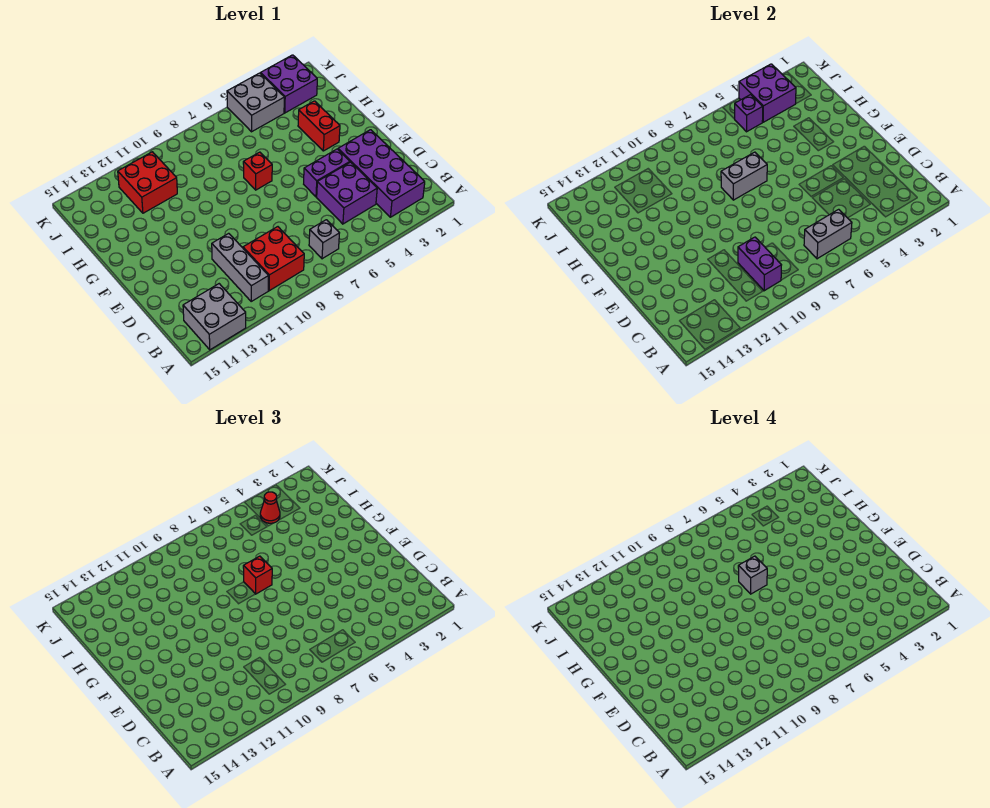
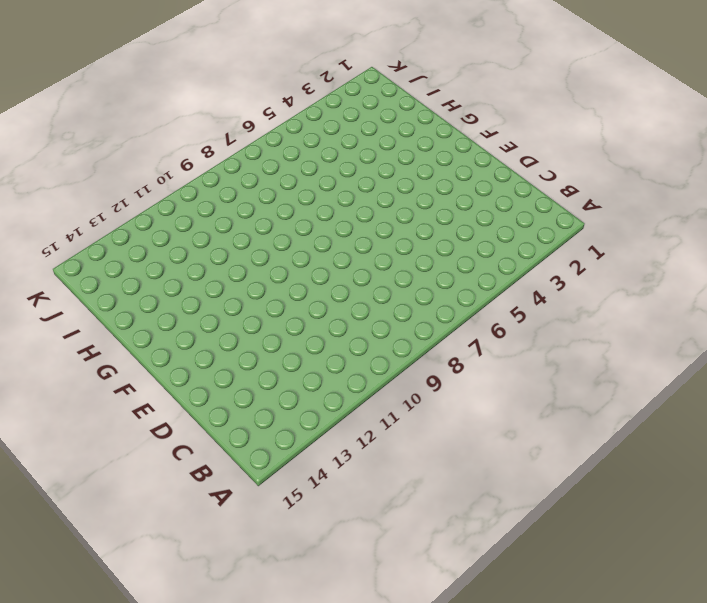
none -> grey 2x2 brick [183,284,246,350]
none -> purple 2x4 brick [338,130,425,217]
none -> grey 1x1 brick [309,220,339,259]

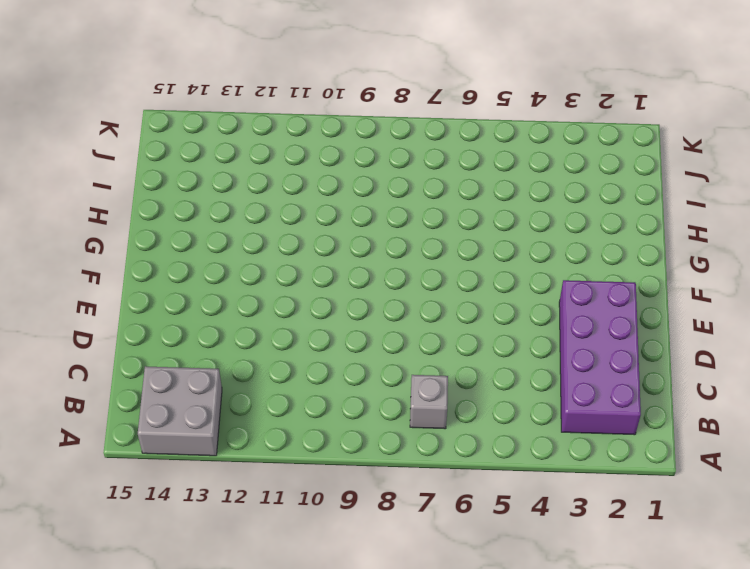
none -> red 2x2 brick [243,227,304,291]
none -> grey 1x3 brick [212,233,269,301]
none -> purple 2x2 brick [317,162,377,224]

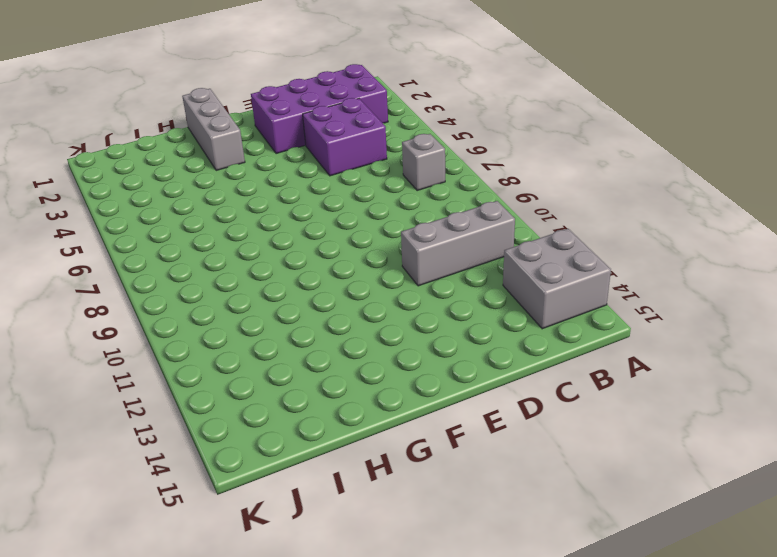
grey 1x3 brick [182,88,245,170] -> red 1x2 brick [298,101,340,151]
none -> red 2x2 brick [243,227,304,291]
none -> purple 1x2 brick [304,149,350,197]
none -> red 1x1 brick [243,152,272,190]

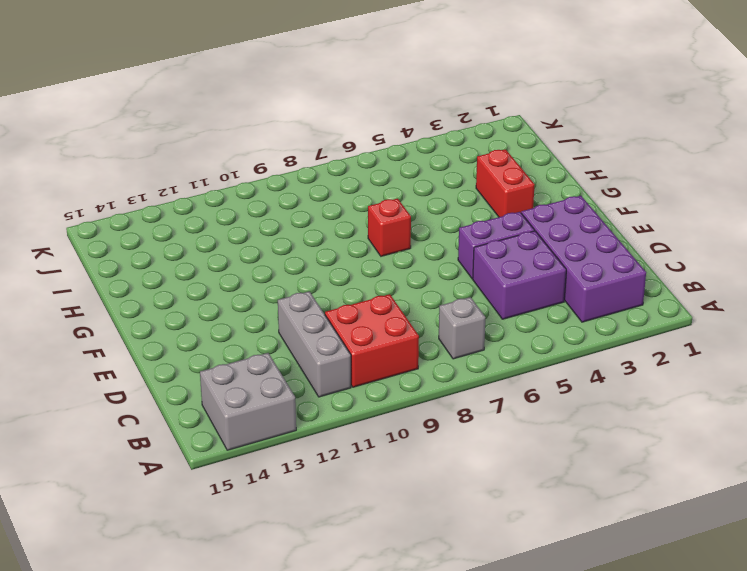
none -> red 2x2 brick [118,152,177,213]
none -> purple 2x2 brick [261,55,317,113]
none -> grey 2x2 brick [227,73,284,132]

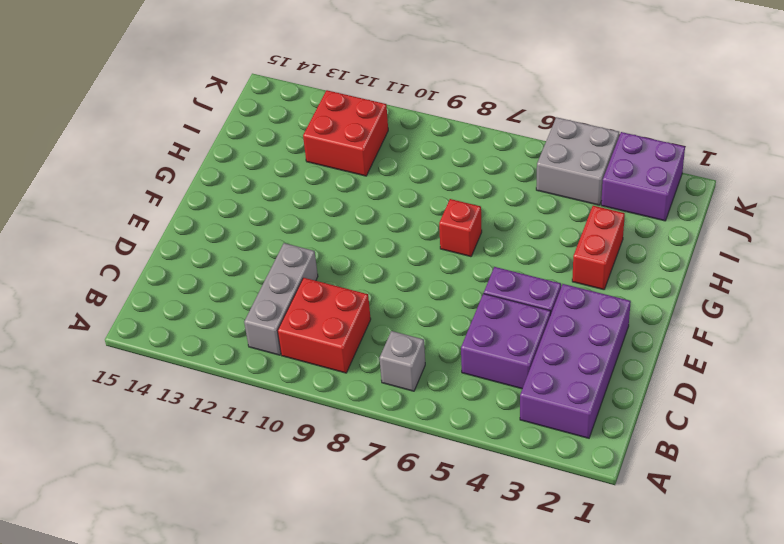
none -> grey 2x2 brick [183,284,246,350]
none -> grey 1x2 brick [804,209,852,259]
none -> purple 1x2 brick [738,237,781,291]

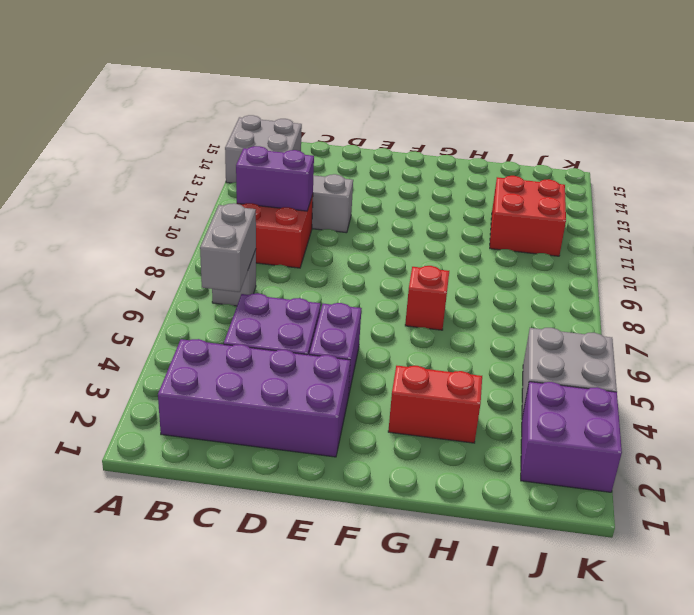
none -> grey 1x2 brick [721,152,767,200]
none -> purple 2x2 brick [739,64,796,122]
none -> purple 1x1 brick [735,95,763,132]

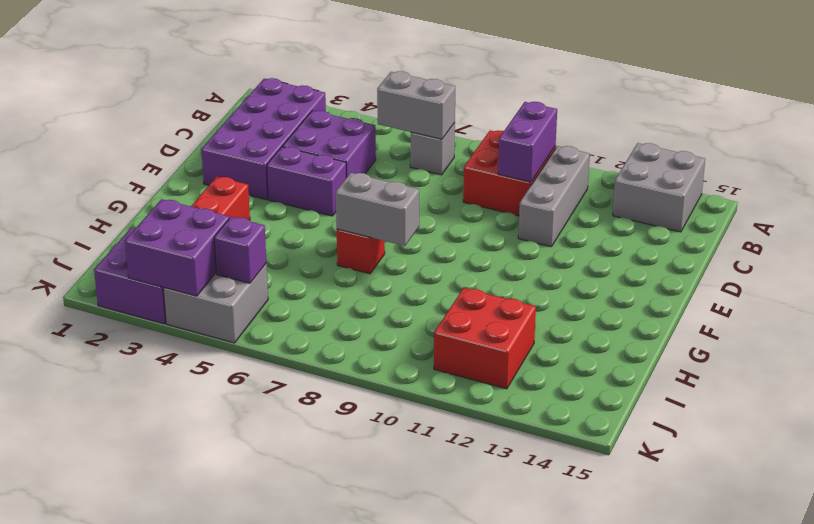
none -> red 1x1 brick [243,556,272,594]
none -> red 1x1 cone [260,492,280,523]
none -> grey 1x1 brick [738,556,767,594]

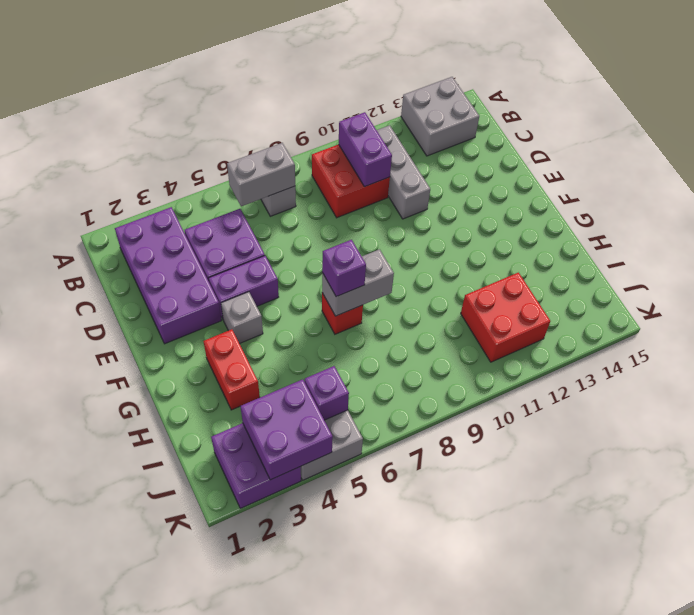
grey 1x1 brick [221,292,263,343] -> grey 1x1 brick moved to [738,556,767,594]
purple 1x1 brick [322,240,366,297] -> red 1x1 brick [243,556,272,594]
none -> red 1x1 cone [260,492,280,523]

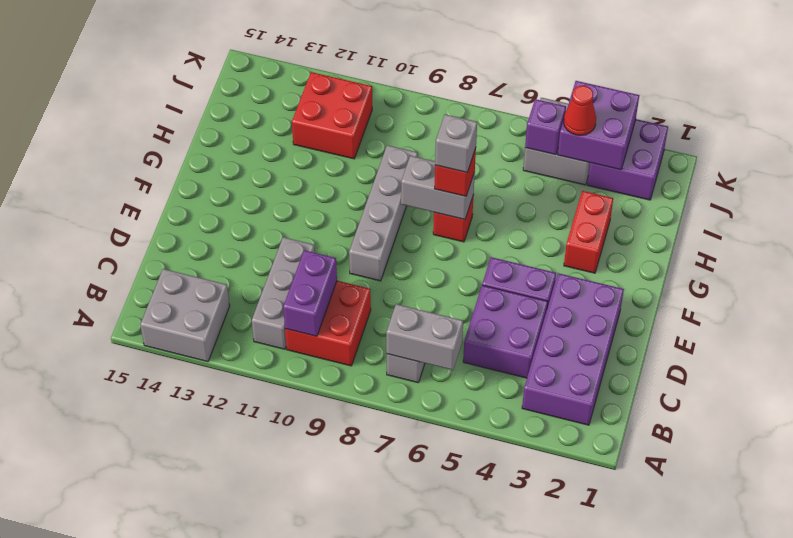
grey 1x4 brick [349,145,418,281] -> none

